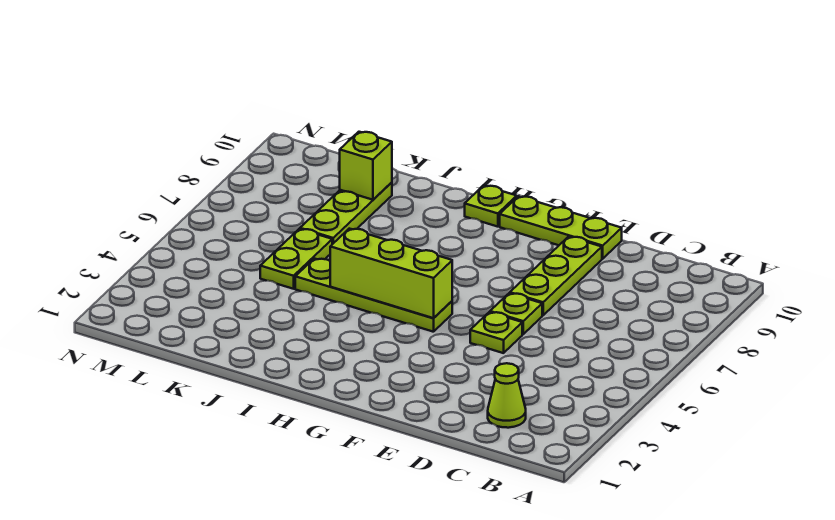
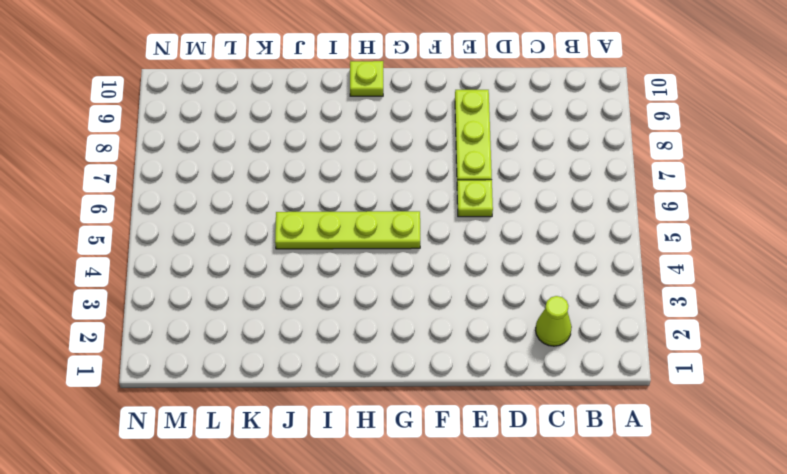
none -> lime 1x1 plate [470,312,522,353]
none -> lime 1x3 plate [500,196,622,259]

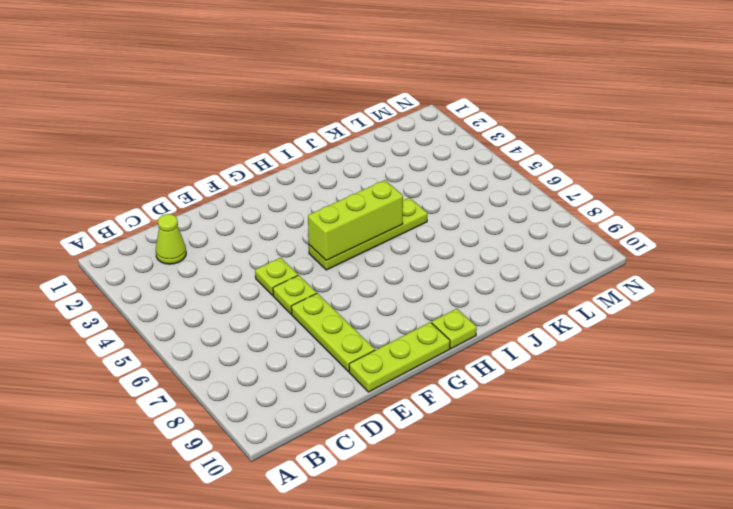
none -> lime 1x2 plate [260,229,332,289]
none -> lime 1x3 plate [300,182,392,244]

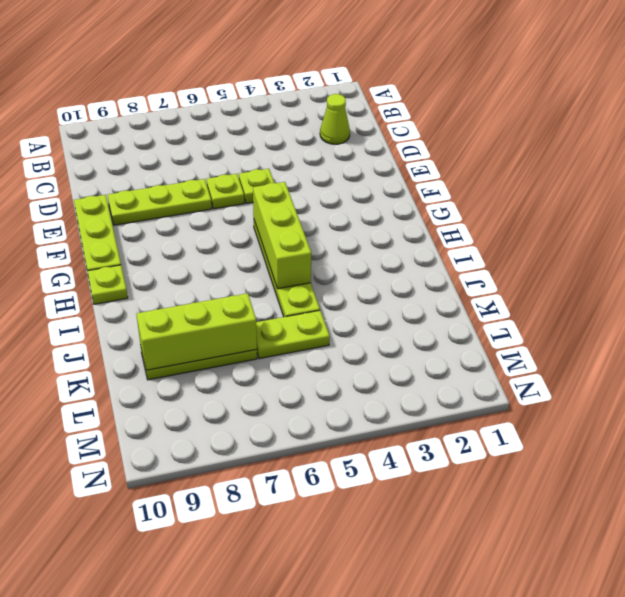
lime 1x3 brick [136,293,257,370] -> lime 1x1 brick [340,132,392,200]

